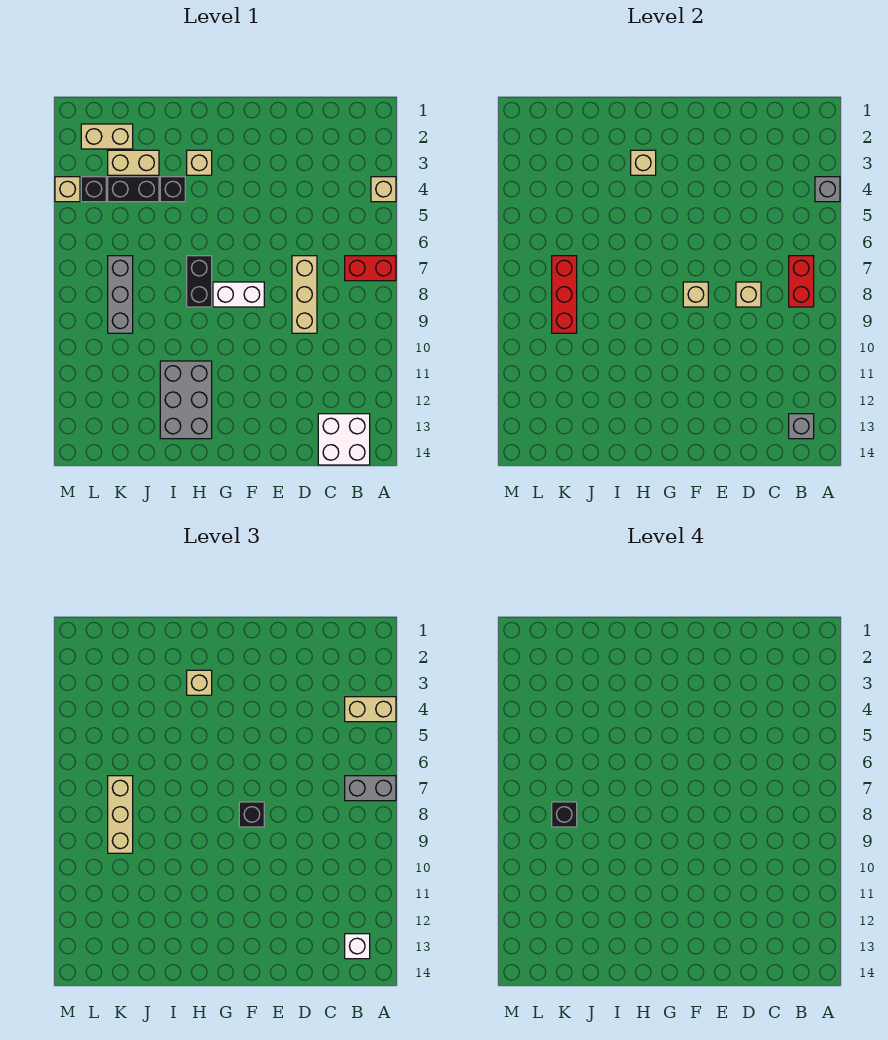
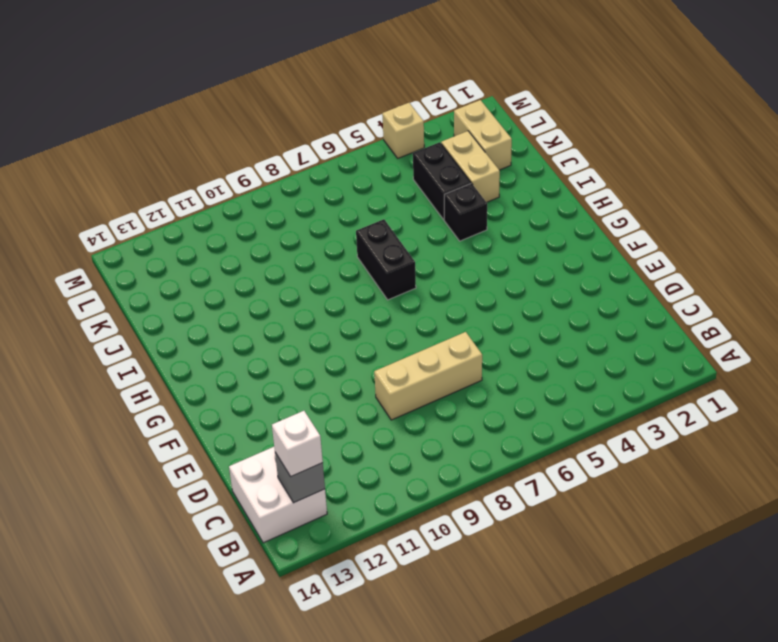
black 1x2 brick [356,219,416,300] -> black 1x2 brick turned to [187,256,212,307]
none -> tan 1x1 brick [371,177,396,202]
none -> red 1x2 brick [345,256,396,281]
none -> white 1x2 brick [213,282,264,307]

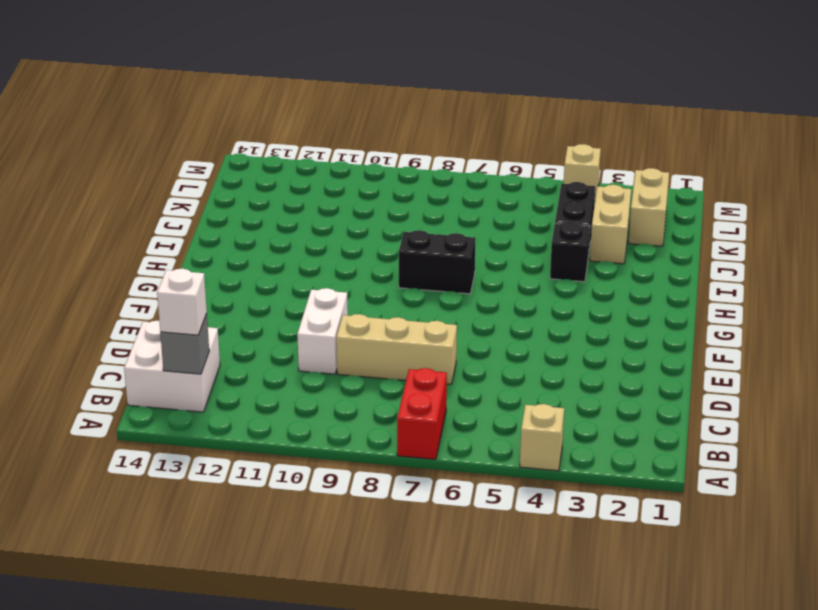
white 1x2 brick [297,288,348,374] -> white 1x2 brick moved to [213,282,264,307]
none -> tan 1x1 brick [187,150,212,175]
none -> grey 2x3 brick [160,361,212,439]
none -> grey 1x3 brick [108,256,133,333]

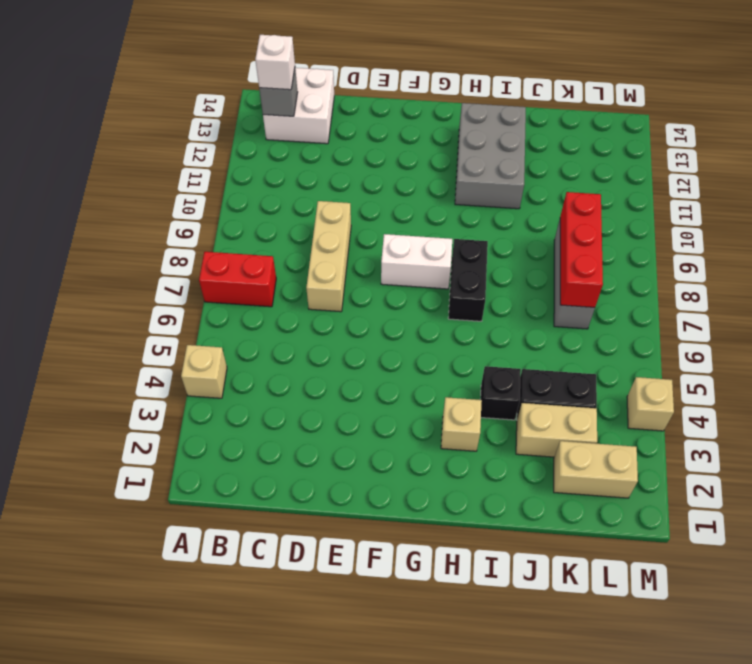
none -> black 1x1 brick [81,177,106,202]
none -> grey 1x1 brick [815,177,840,202]
none -> red 1x2 brick [789,256,814,307]

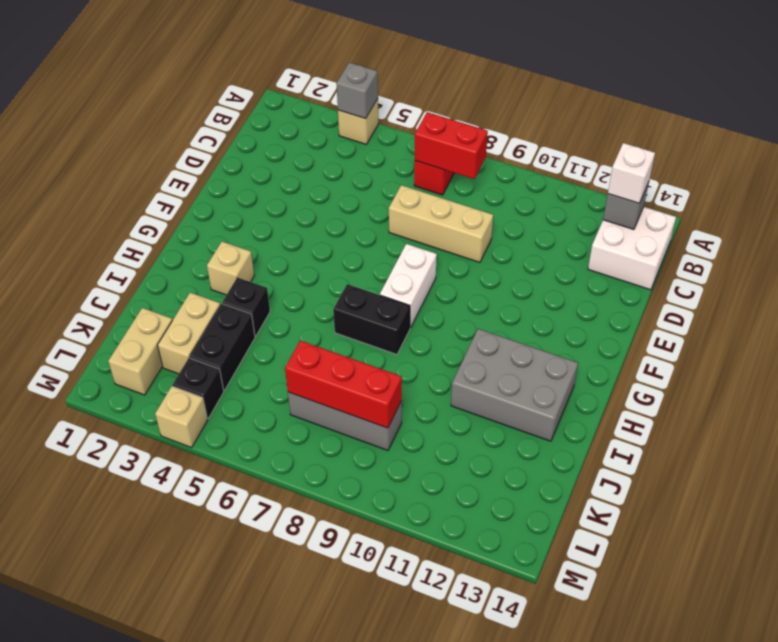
none -> tan 1x1 brick [736,282,761,307]
none -> tan 1x1 brick [683,282,708,307]
none -> tan 1x1 brick [631,150,656,175]

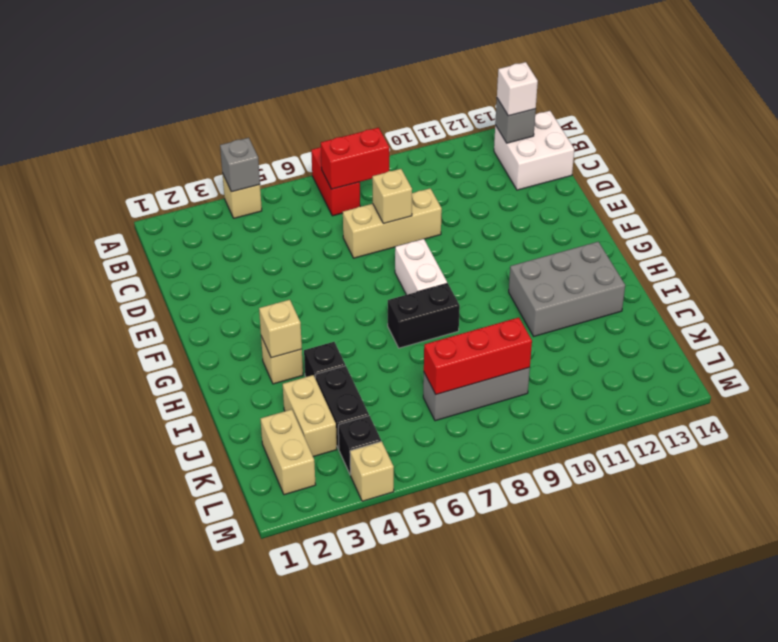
none -> tan 1x1 brick [683,282,708,307]
none -> tan 1x2 brick [345,697,396,722]
none -> grey 1x2 brick [345,776,396,801]

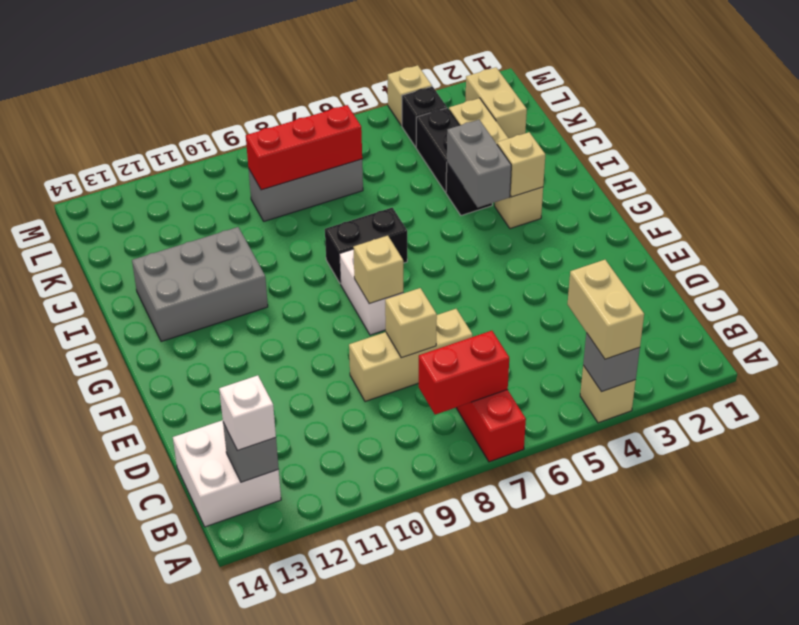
grey 1x2 brick [447,120,511,207] -> grey 1x2 brick moved to [345,776,396,801]
none -> black 1x1 brick [239,802,264,827]
none -> tan 1x1 brick [187,670,212,695]
none -> tan 1x3 brick [108,776,133,853]

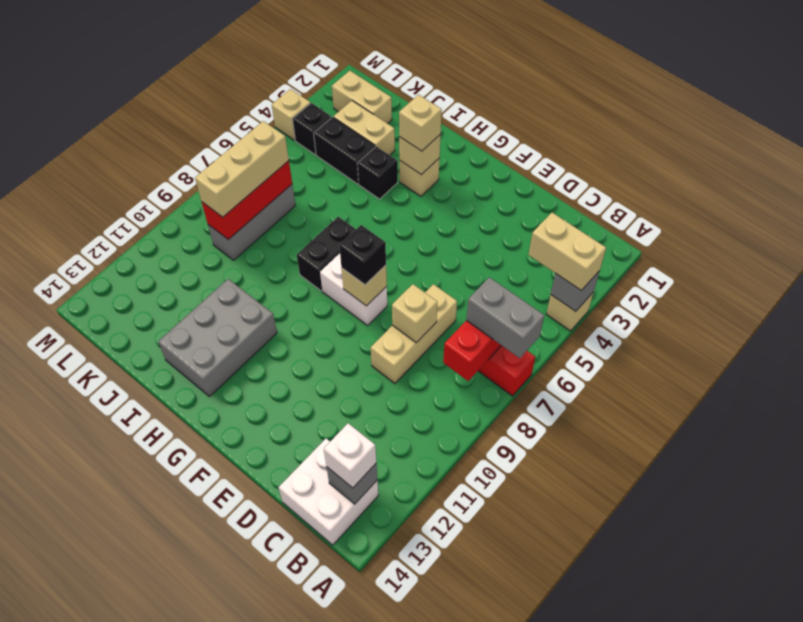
none -> black 1x1 brick [552,802,577,827]

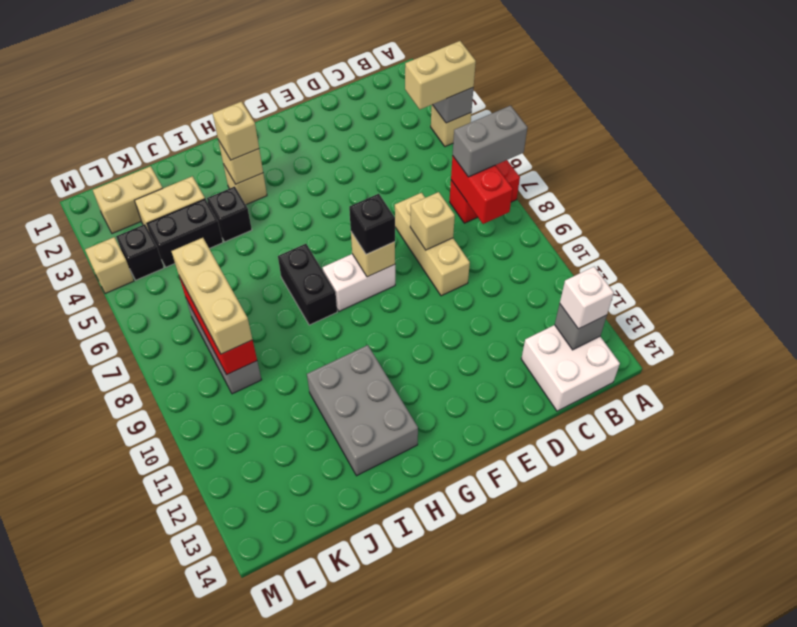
none -> black 1x1 brick [552,802,577,827]

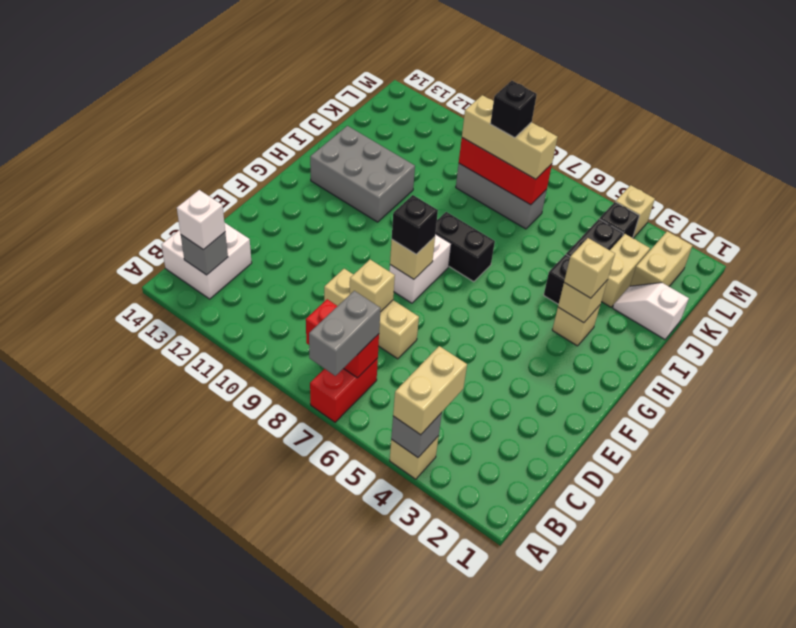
white 1x2 slope [613,283,689,339] -> none

